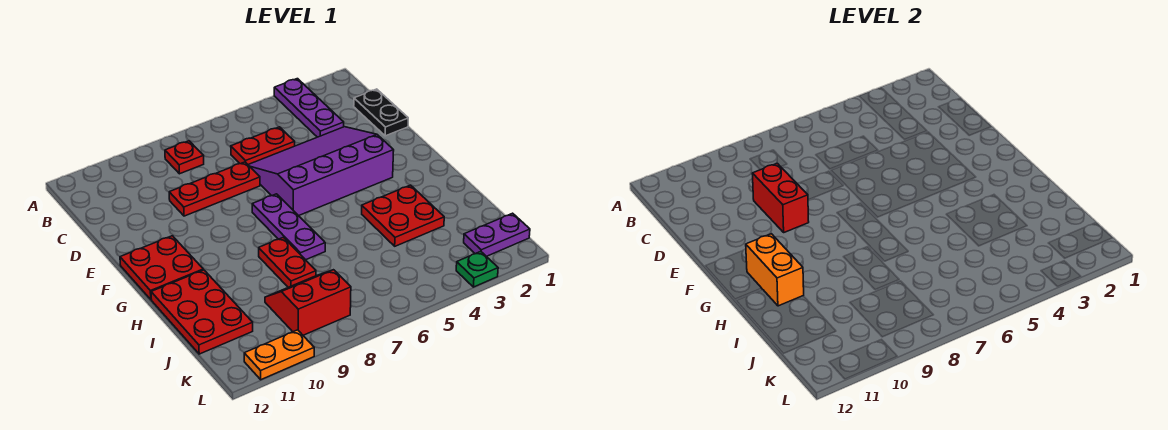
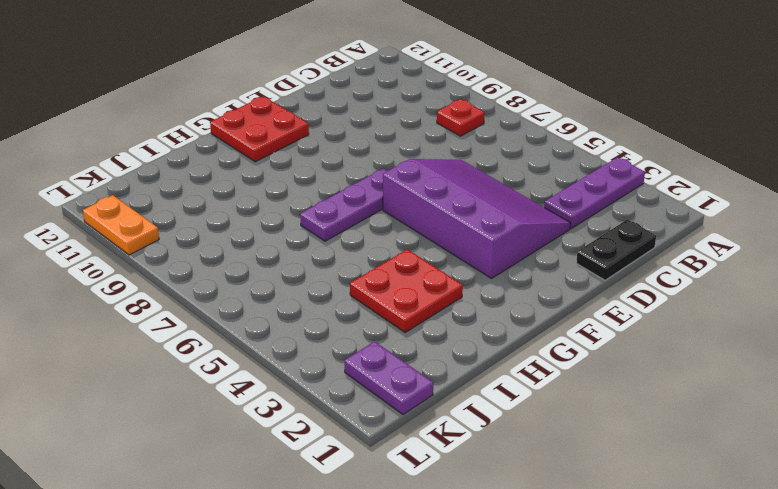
none -> red 1x2 plate [231,127,295,164]
none -> red 1x3 plate [169,162,260,216]
none -> red 1x2 plate [259,237,316,287]

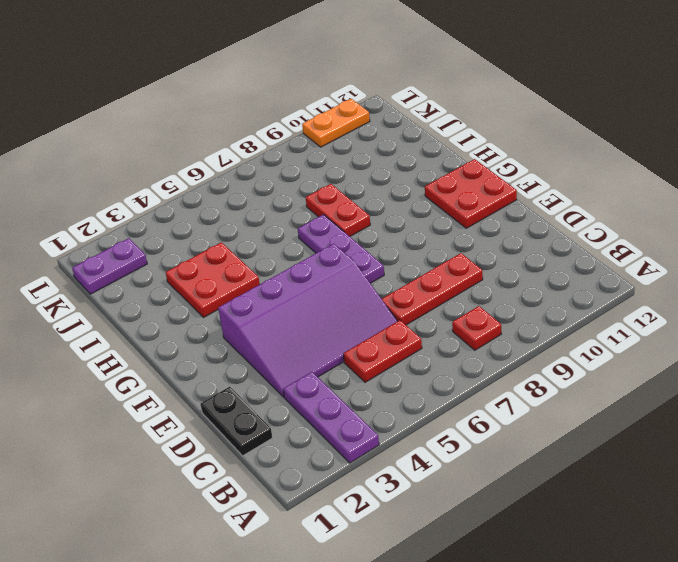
none -> red 2x3 plate [151,270,253,354]
none -> red 2x2 slope [265,270,351,335]
none -> green 1x1 plate [456,251,498,287]

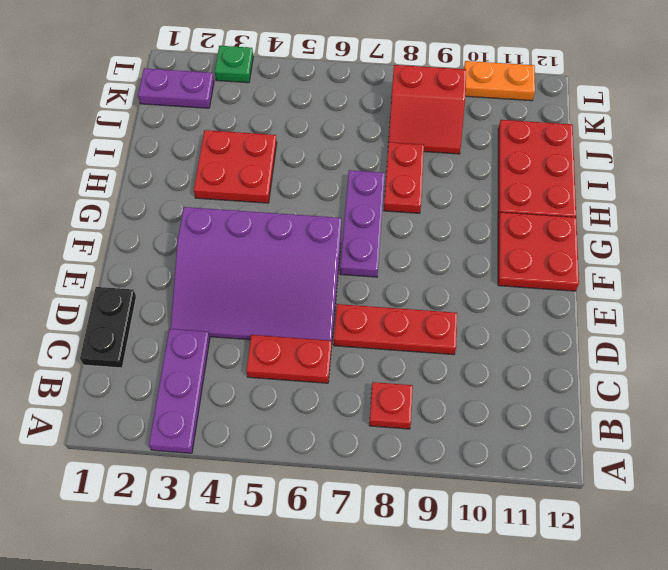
none -> red 1x2 brick [752,163,809,232]
none -> orange 1x2 brick [746,234,804,306]

